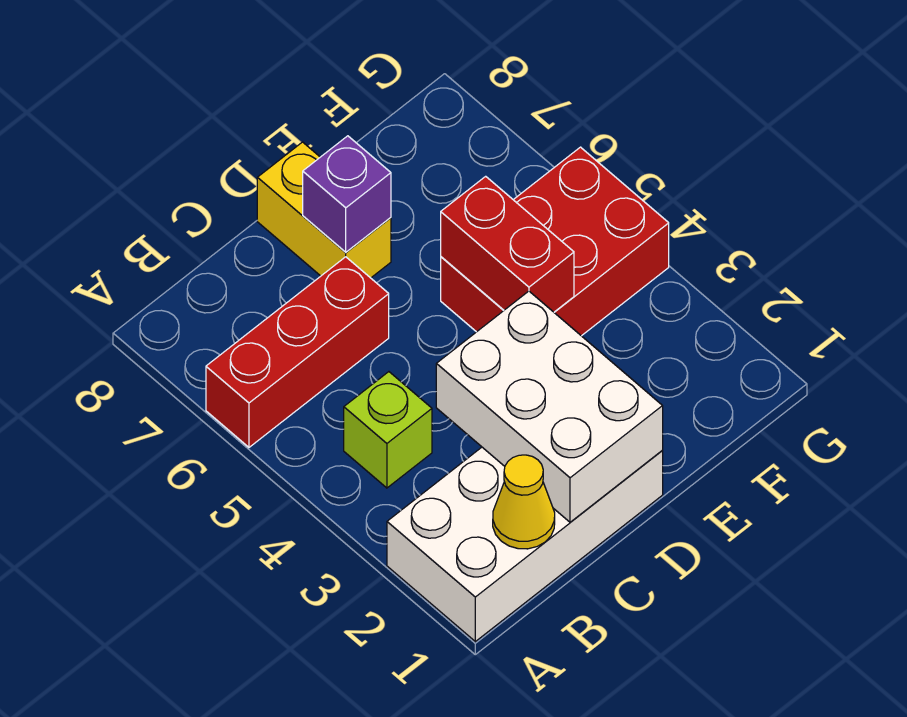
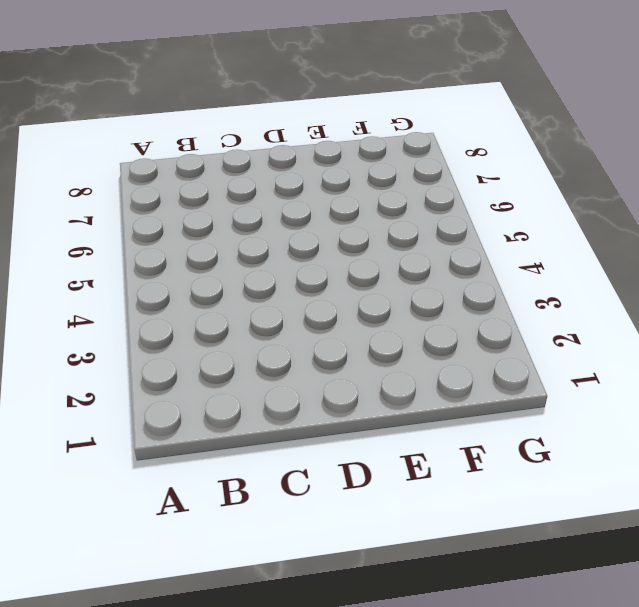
none -> white 2x4 brick [387,447,663,641]
none -> red 1x3 brick [206,257,389,447]

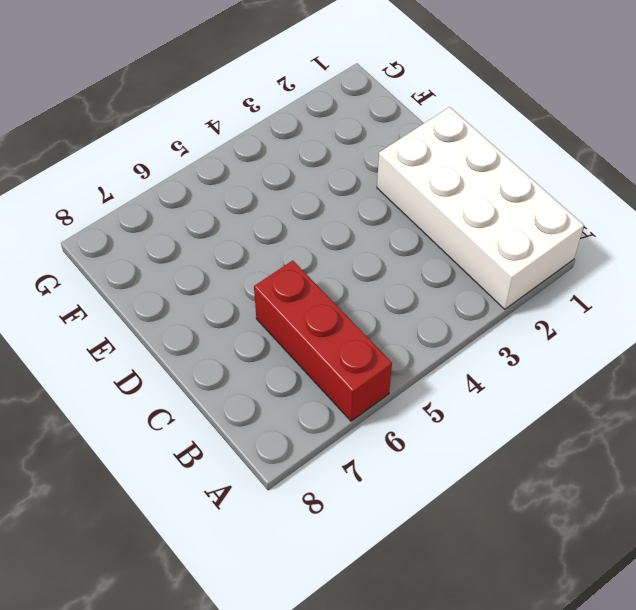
none -> lime 1x1 brick [344,372,432,488]
none -> yellow 1x2 brick [257,142,391,278]

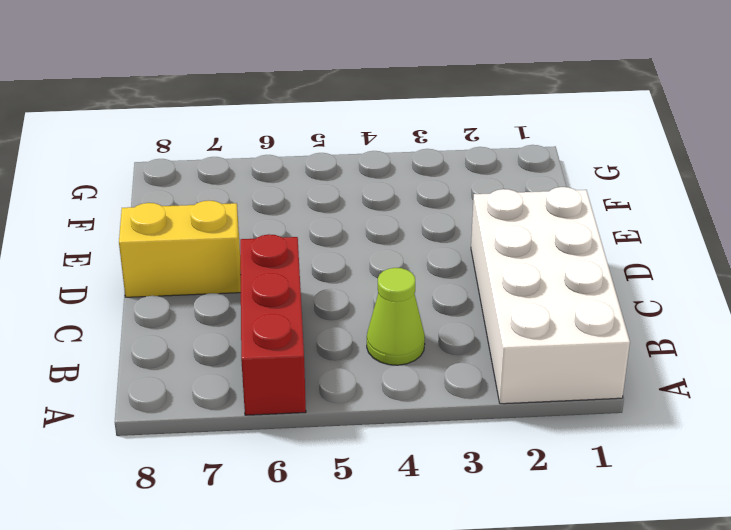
lime 1x1 cone [367,268,425,365] -> lime 1x1 brick [344,372,432,488]
none -> red 2x3 brick [441,147,669,336]
none -> yellow 1x1 cone [493,455,555,549]

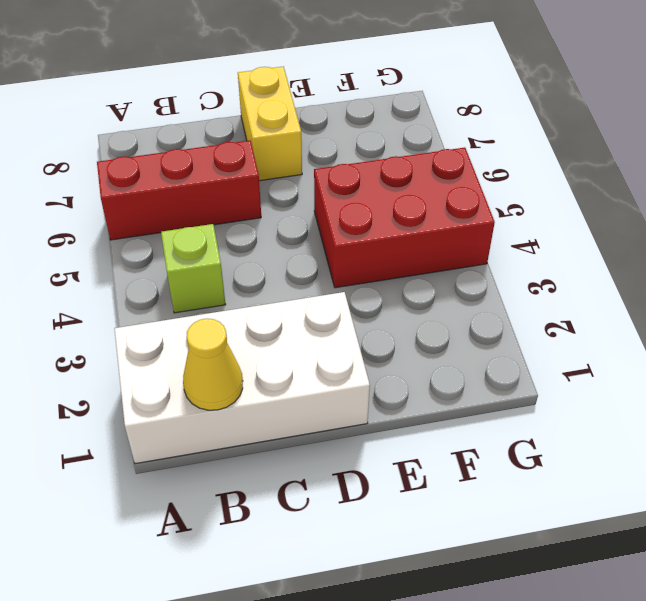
none -> white 2x3 brick [436,291,663,522]
none -> purple 1x1 brick [303,136,391,252]

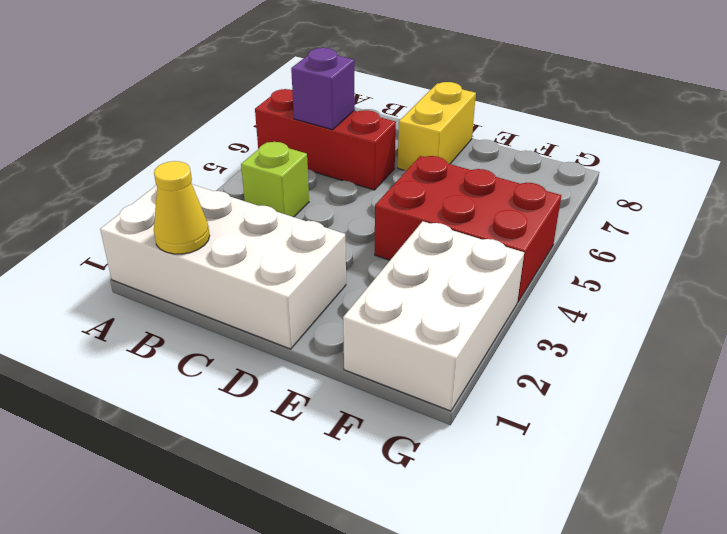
purple 1x1 brick [291,48,355,130] -> purple 1x1 brick moved to [303,136,391,252]
white 2x3 brick [343,221,524,411] -> white 2x3 brick moved to [436,291,663,522]
none -> red 1x2 brick [441,176,574,312]

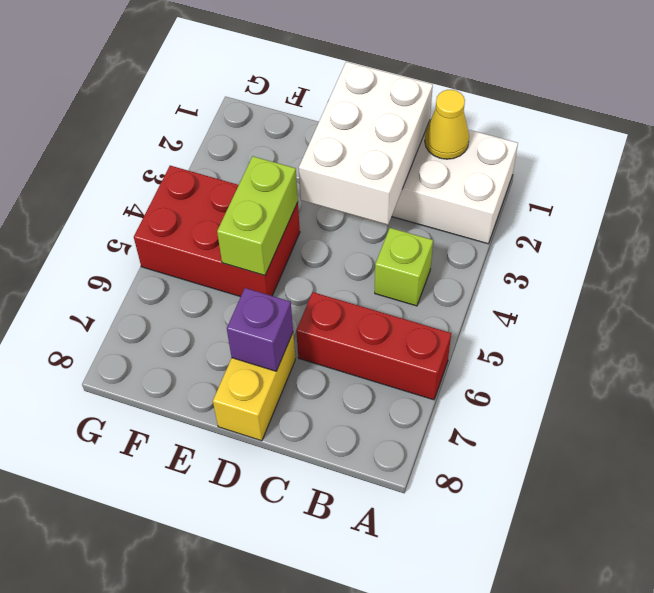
lime 1x2 brick [217,156,298,275] -> red 1x2 brick [441,176,574,312]

